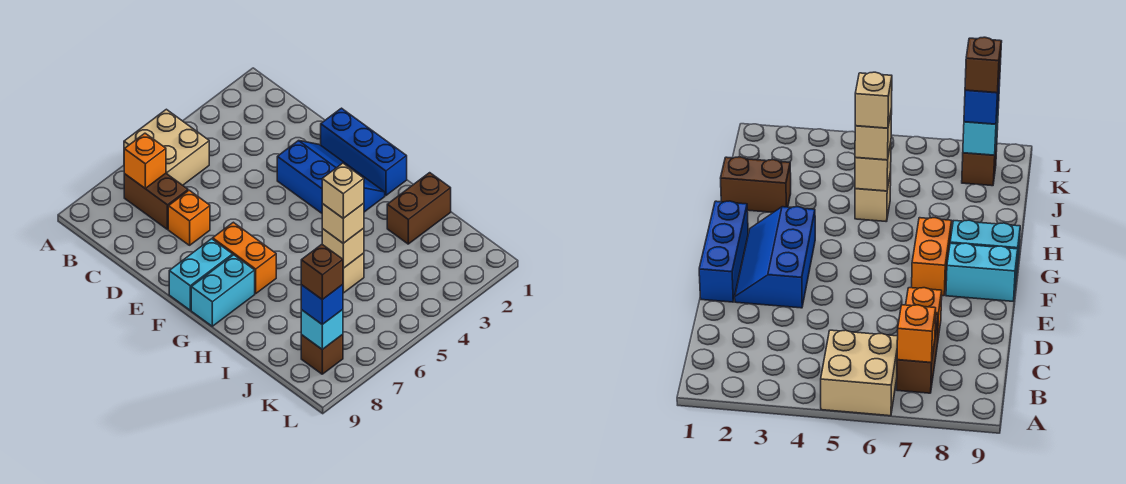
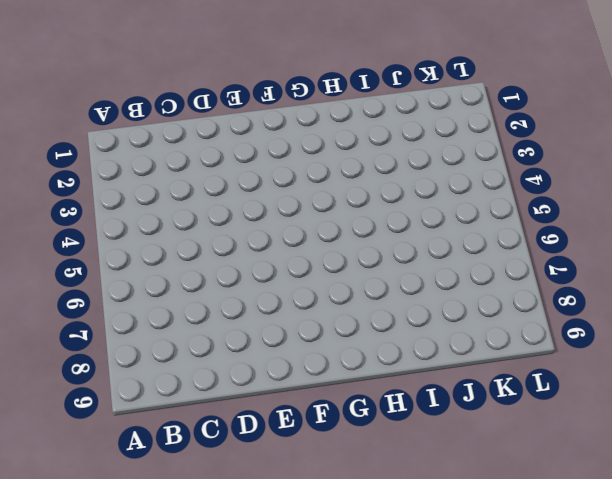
none -> tan 2x2 brick [124,109,209,185]
none -> brown 1x2 brick [124,173,188,229]
none -> orange 1x1 brick [168,190,210,245]

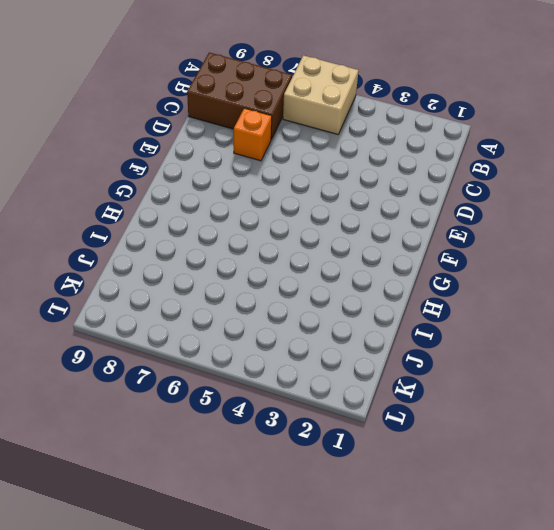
brown 2x3 brick [187,53,292,139] -> brown 1x2 brick [124,173,188,229]
none -> blue 1x3 brick [321,108,407,196]
none -> blue 2x3 slope [277,141,385,213]
none -> orange 1x2 brick [213,222,276,294]

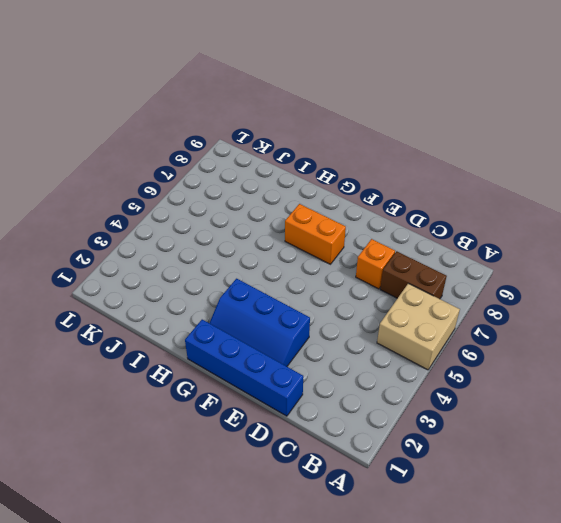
blue 1x4 brick [185,320,303,416] -> blue 1x3 brick [321,108,407,196]
none -> cyan 1x2 brick [169,239,233,310]
none -> cyan 1x2 brick [191,255,255,326]
none -> brown 1x2 brick [387,173,451,244]

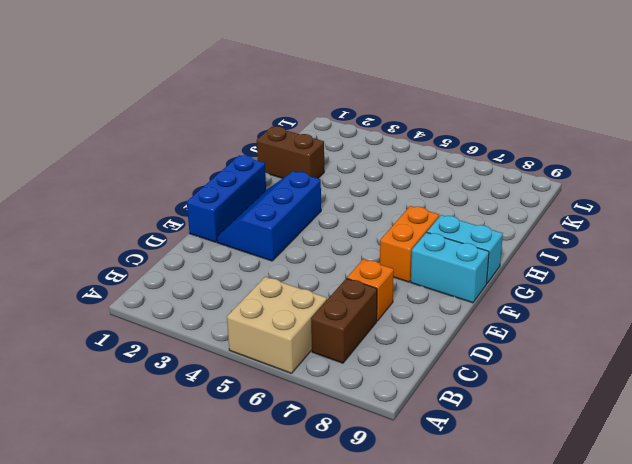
none -> tan 1x1 brick [343,253,364,293]
none -> brown 1x1 brick [301,334,343,374]
none -> orange 1x1 brick [124,133,166,188]

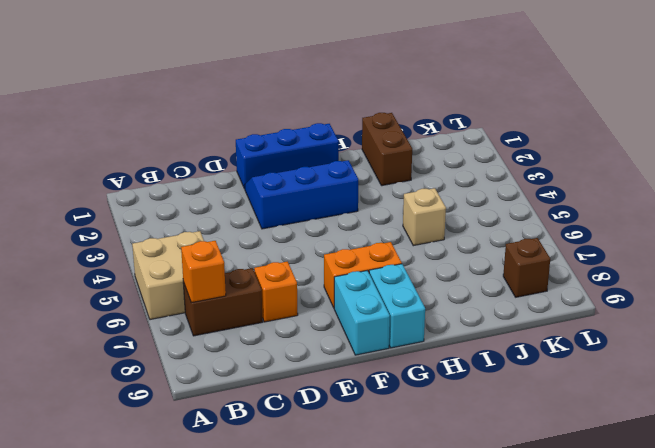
none -> tan 1x1 brick [322,228,364,268]
none -> cyan 1x1 brick [301,310,343,349]
none -> tan 1x1 brick [322,203,364,243]

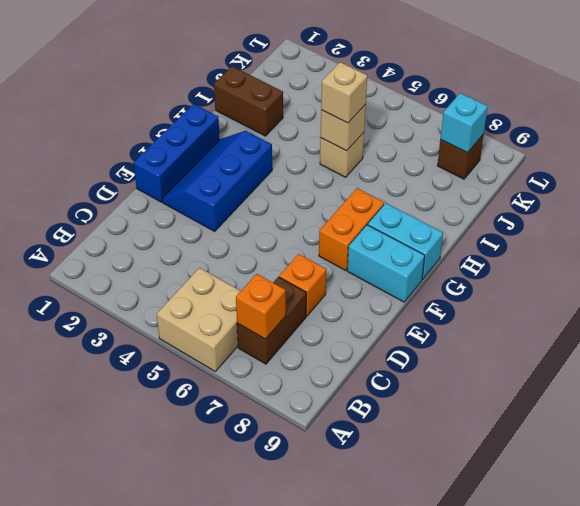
none -> blue 1x1 brick [301,285,343,324]
none -> tan 1x1 brick [322,163,364,218]
none -> brown 1x1 brick [301,244,343,300]

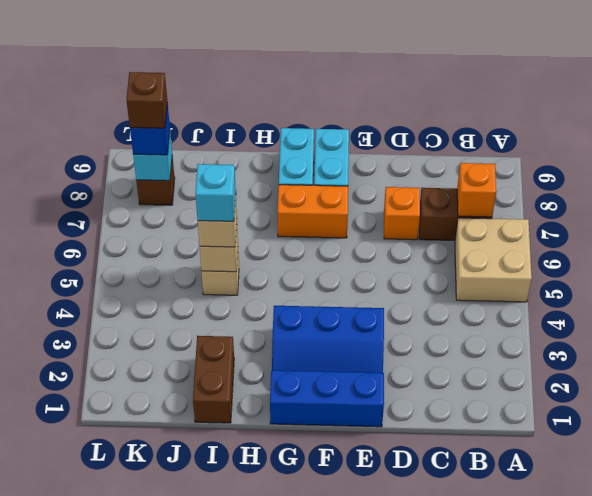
cyan 1x1 brick [195,164,236,221] -> tan 1x1 brick [322,163,364,218]

